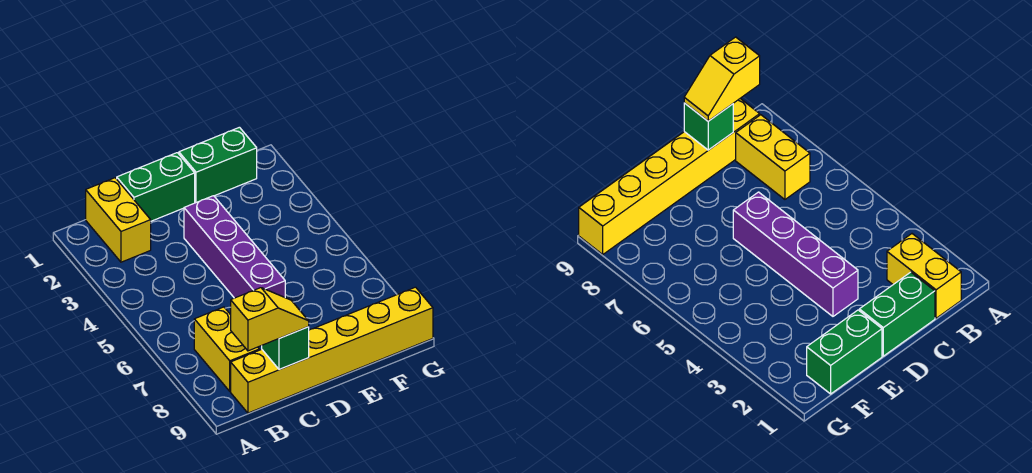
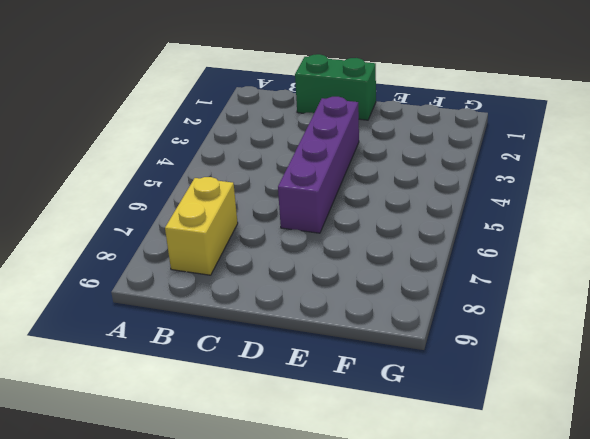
none -> yellow 1x2 brick [86,178,151,262]
none -> yellow 1x6 brick [231,287,433,413]

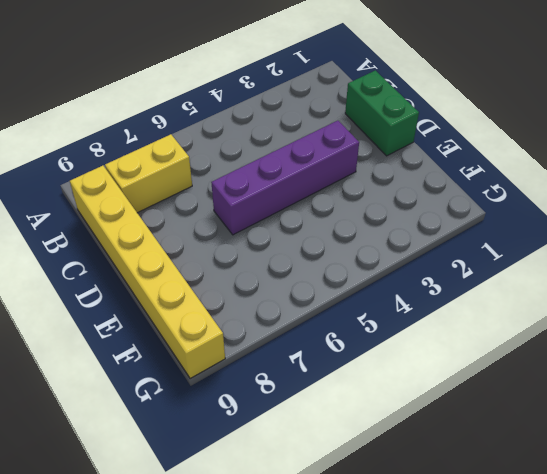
none -> yellow 1x2 brick [86,178,151,262]
none -> green 1x2 brick [179,127,257,202]

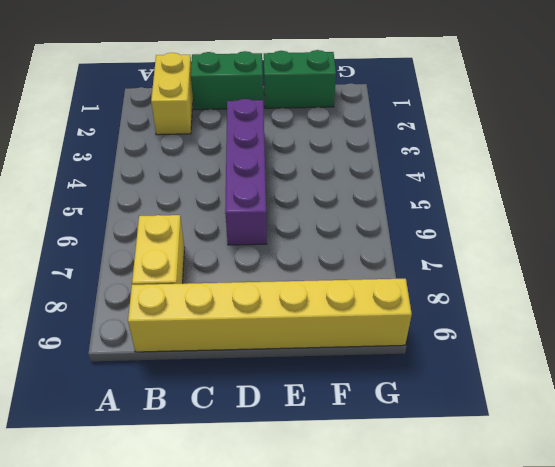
none -> green 1x1 brick [262,327,309,370]
none -> yellow 1x2 slope [231,288,309,351]

